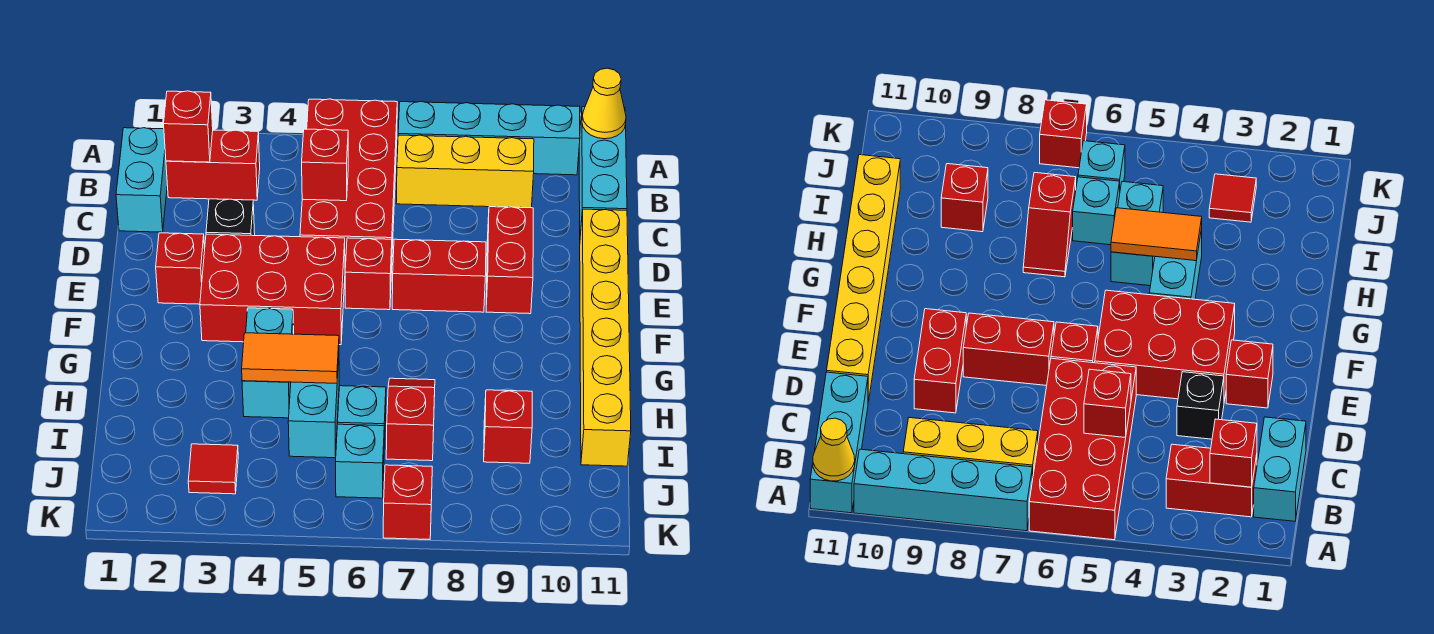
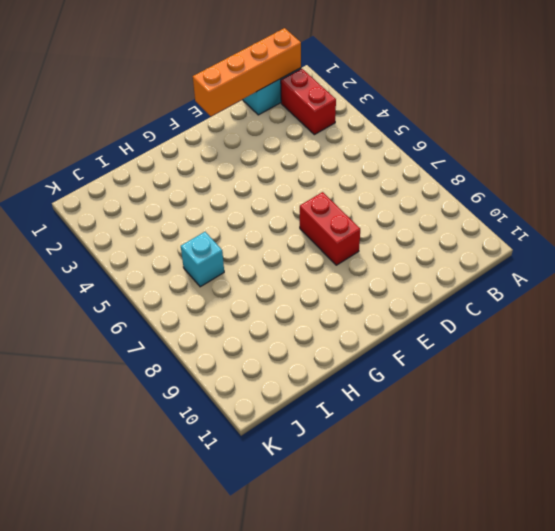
orange 1x4 brick [193,28,301,116] -> none
none -> red 2x4 brick [300,99,397,273]
none -> cyan 1x4 brick [398,102,580,175]
none -> cyan 1x3 brick [579,107,627,235]

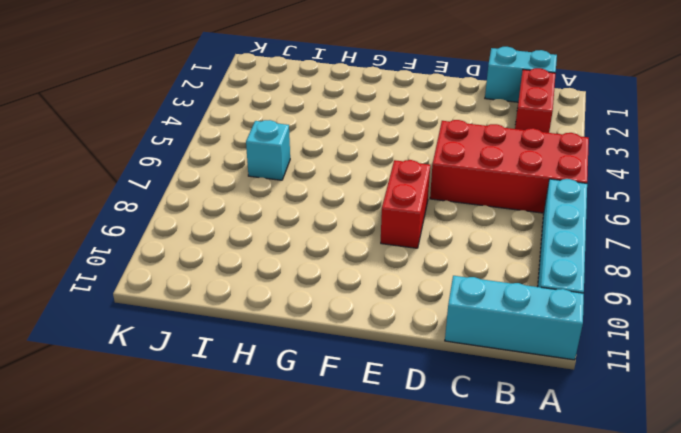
none -> yellow 1x3 brick [396,135,534,208]
none -> black 1x1 brick [206,199,255,236]
none -> red 1x2 brick [486,207,533,314]

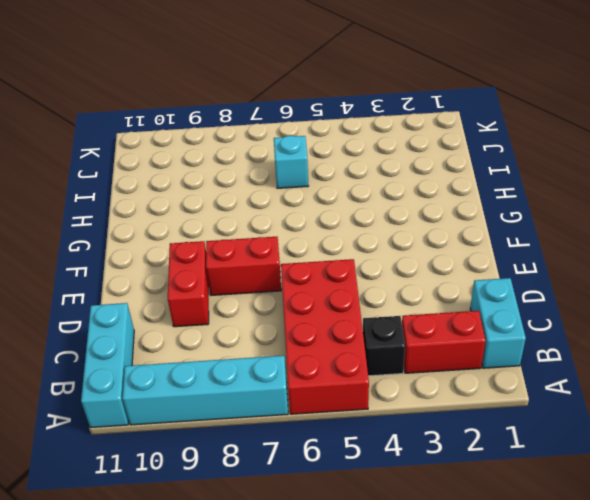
black 1x1 brick [363,316,405,376] -> black 1x1 brick moved to [206,199,255,236]
none -> yellow 1x3 brick [396,135,534,208]
none -> yellow 1x6 brick [580,209,631,466]
none -> red 1x1 brick [156,233,205,304]

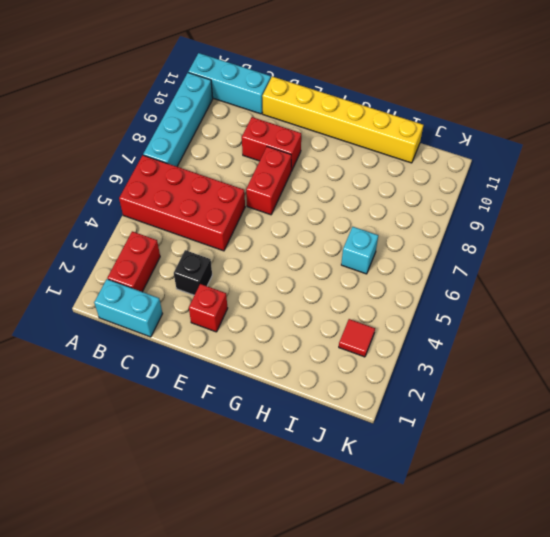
none -> yellow 1x3 brick [396,135,534,208]
none -> red 2x3 brick [200,234,345,345]
none -> red 1x1 brick [345,238,392,310]

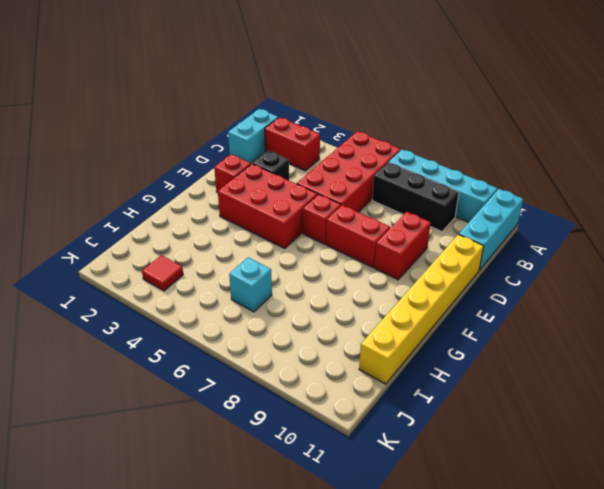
black 1x3 brick [372,163,459,231] -> yellow 1x3 brick [396,135,534,208]
none -> cyan 1x2 brick [242,308,294,418]
none -> cyan 1x2 brick [288,359,339,458]
none -> red 1x2 slope [386,378,435,461]

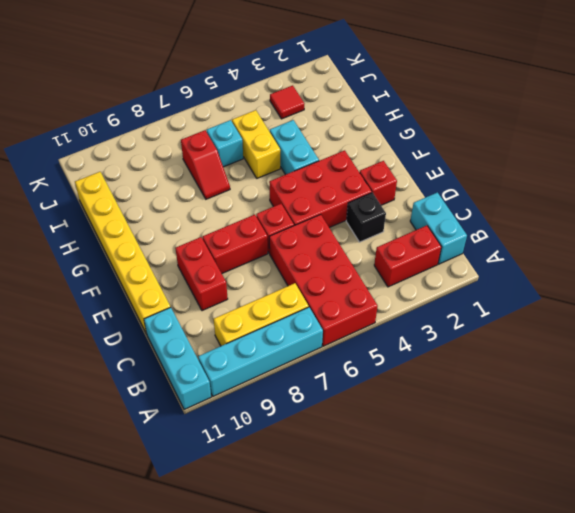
yellow 1x2 brick [232,110,280,178] -> cyan 1x2 brick [288,359,339,458]
none -> red 1x1 brick [484,390,532,463]
none -> cyan 1x1 brick [336,424,384,498]
none -> red 1x1 brick [383,465,432,540]

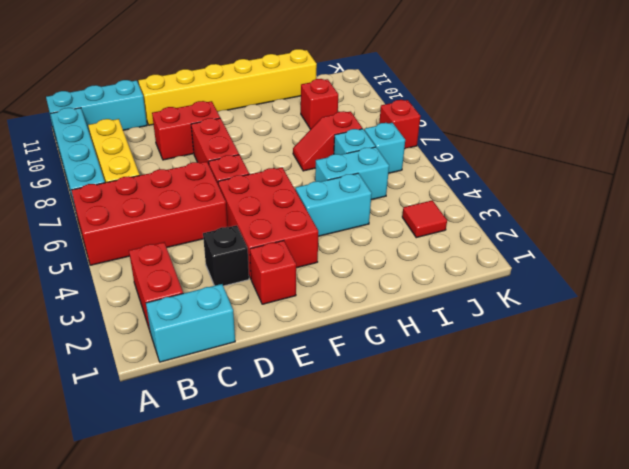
none -> yellow 1x1 cone [582,68,626,139]
none -> red 1x1 brick [164,91,213,162]
none -> red 1x1 brick [302,129,348,201]

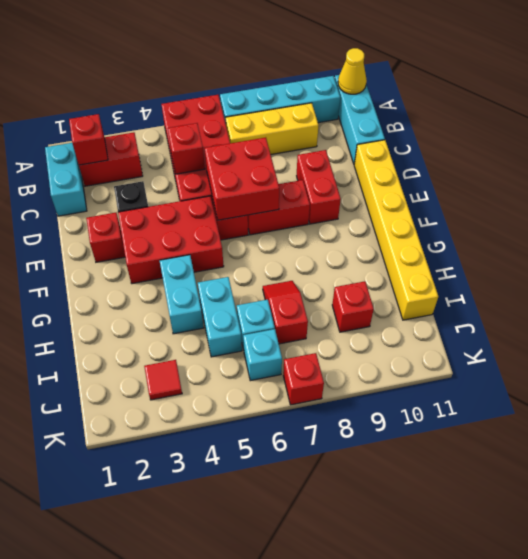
red 2x2 brick [205,137,279,220] -> none
none -> orange 1x2 tile [242,333,339,383]

